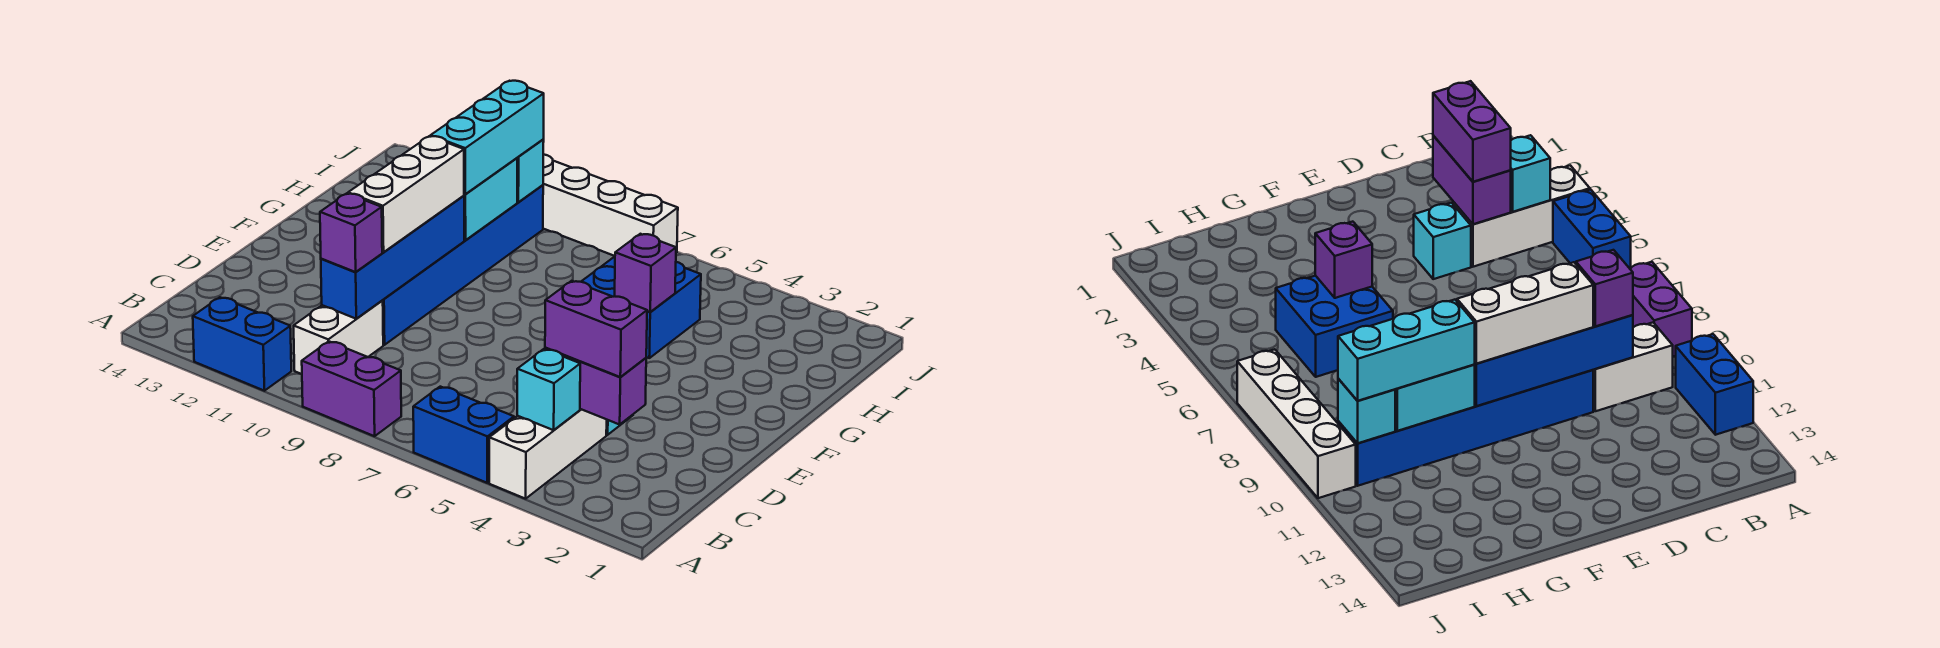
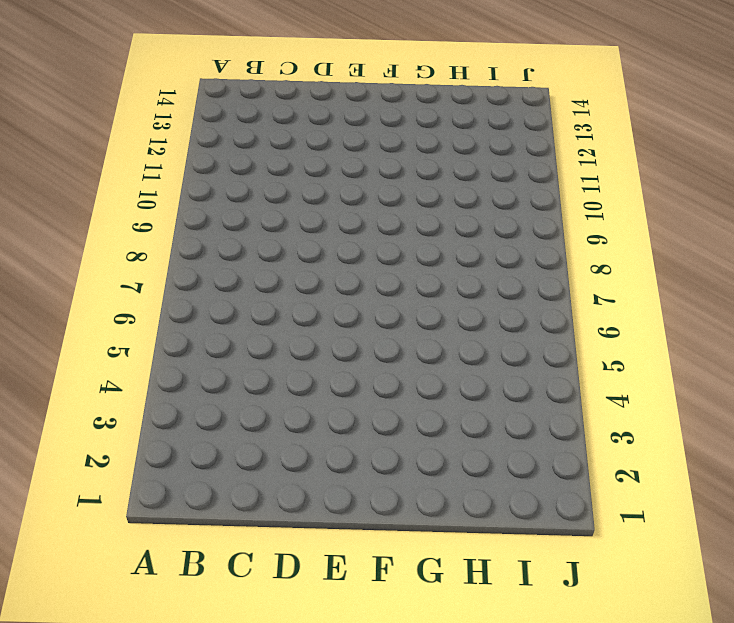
none -> white 1x3 brick [489,409,607,499]
none -> blue 1x2 brick [413,387,514,483]
none -> purple 1x2 brick [302,341,401,436]

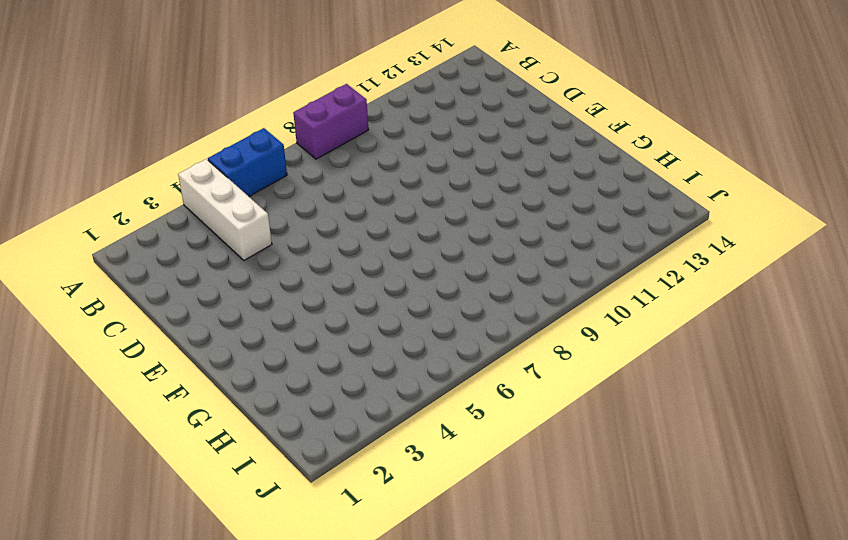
none -> blue 1x2 brick [193,297,291,391]
none -> white 1x2 brick [294,301,383,374]
none -> cyan 1x1 brick [1414,203,1471,279]

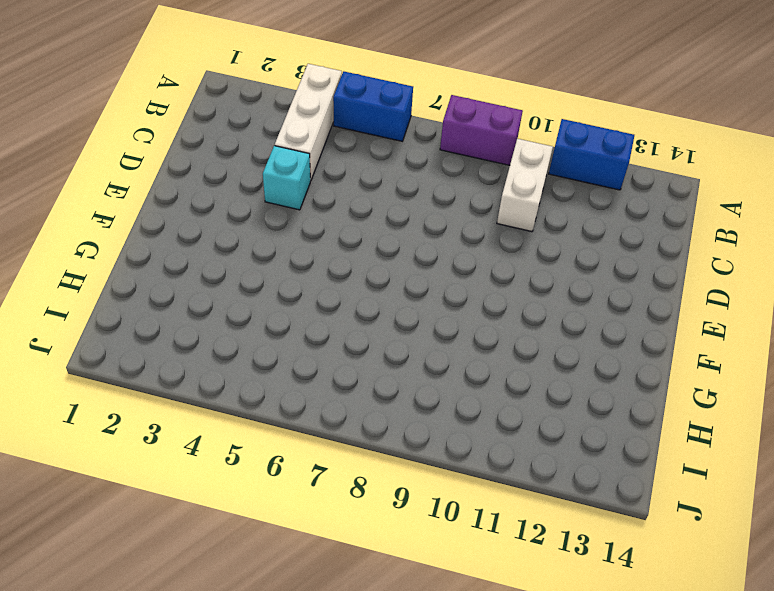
none -> blue 1x6 brick [382,185,543,345]
none -> blue 2x2 brick [581,257,701,358]
none -> white 1x4 brick [543,154,678,256]

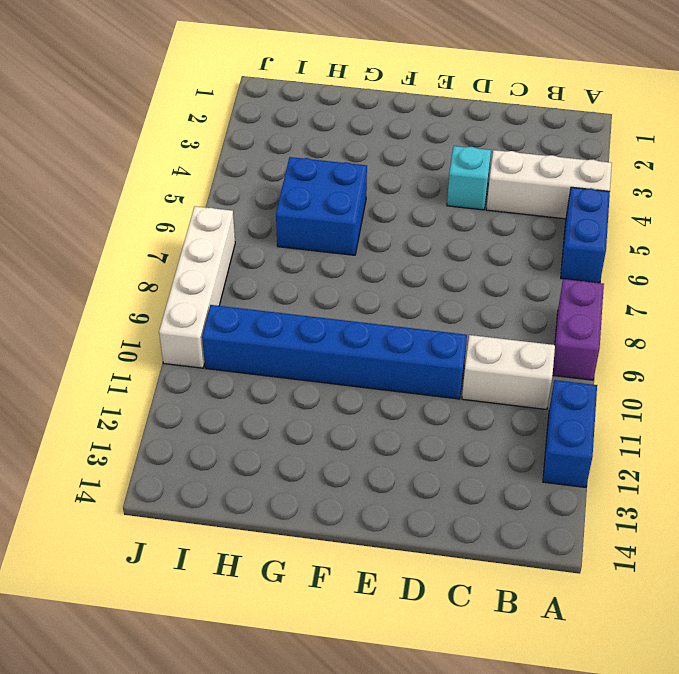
none -> cyan 1x1 brick [517,349,580,430]
none -> purple 1x2 brick [545,348,646,425]
none -> blue 1x4 brick [321,196,464,319]

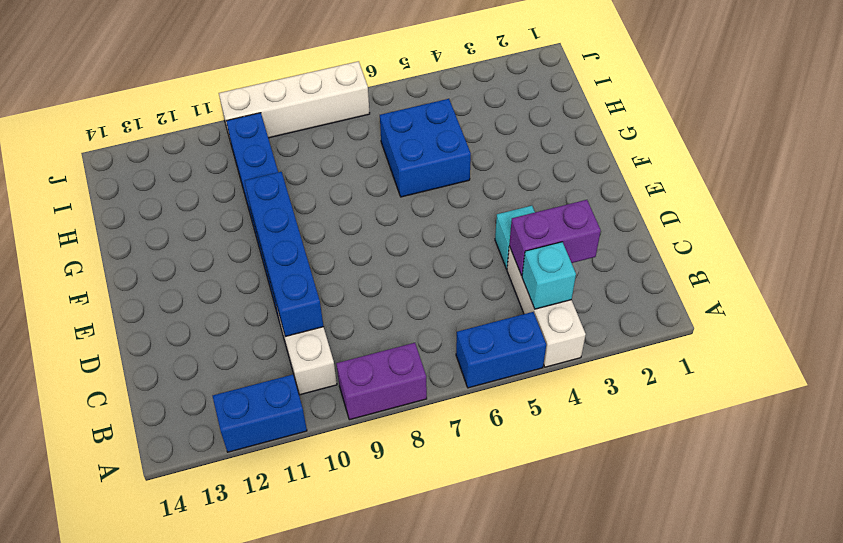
none -> purple 1x1 brick [615,234,676,312]
none -> cyan 1x2 brick [464,158,517,240]
none -> cyan 1x1 brick [517,140,544,202]

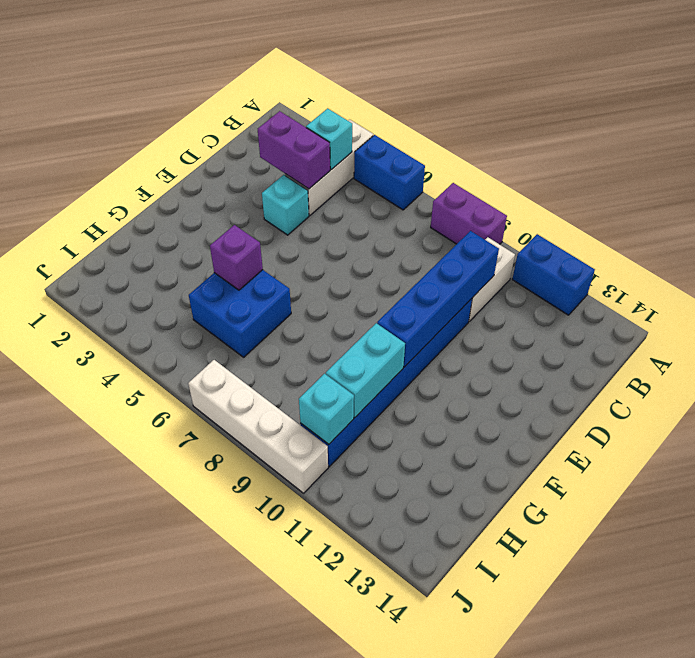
none -> purple 1x2 brick [545,281,647,377]
none -> purple 1x1 brick [320,193,382,272]
none -> white 1x3 brick [348,136,464,252]

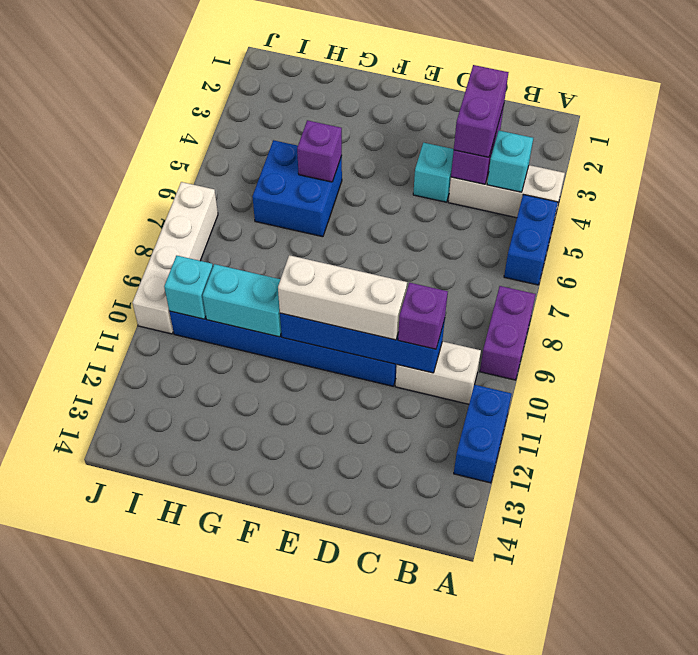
none -> cyan 1x3 brick [431,81,544,194]

